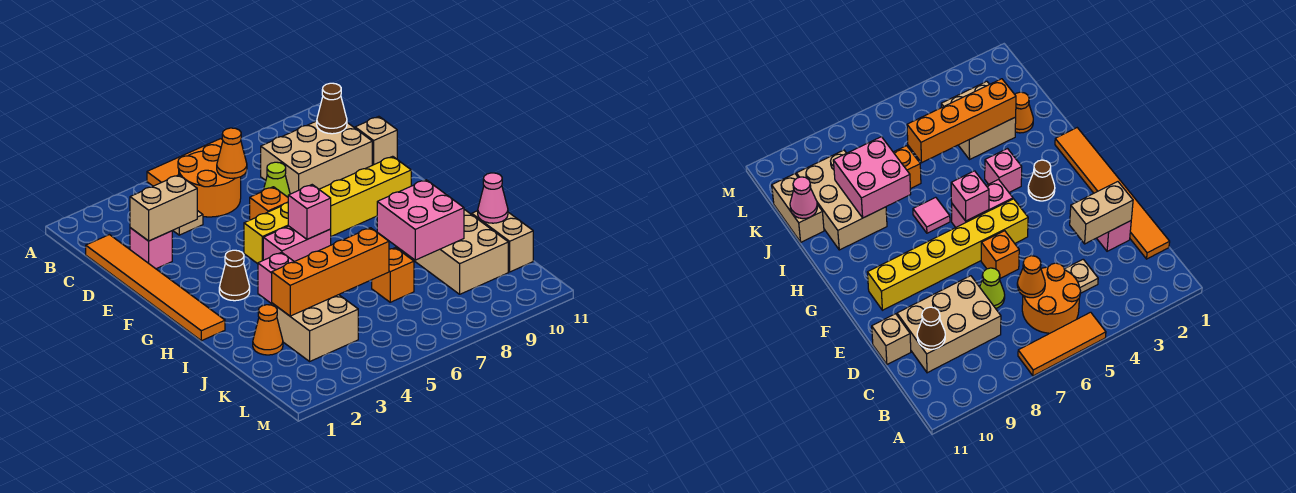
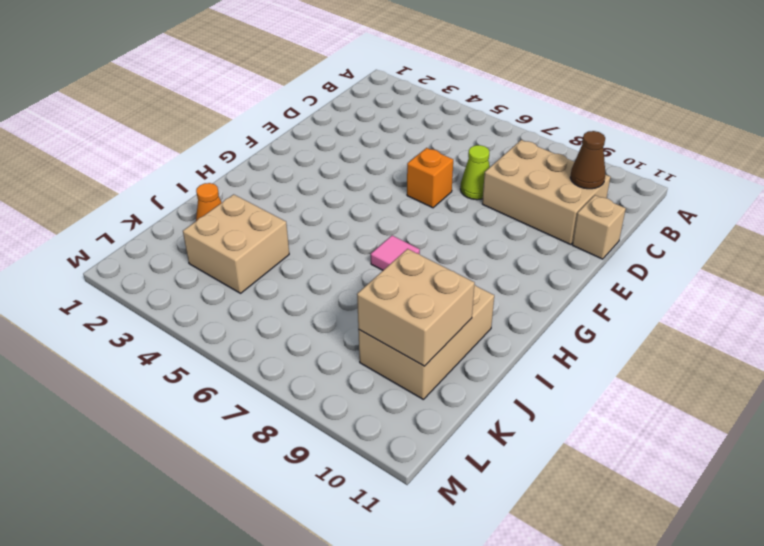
tan 2x2 brick [357,249,475,366] -> pink 2x2 brick [377,180,464,260]
none -> orange 1x3 tile [147,139,223,186]
none -> orange 2x2 round brick [178,145,241,217]
none -> orange 1x6 tile [86,235,225,341]

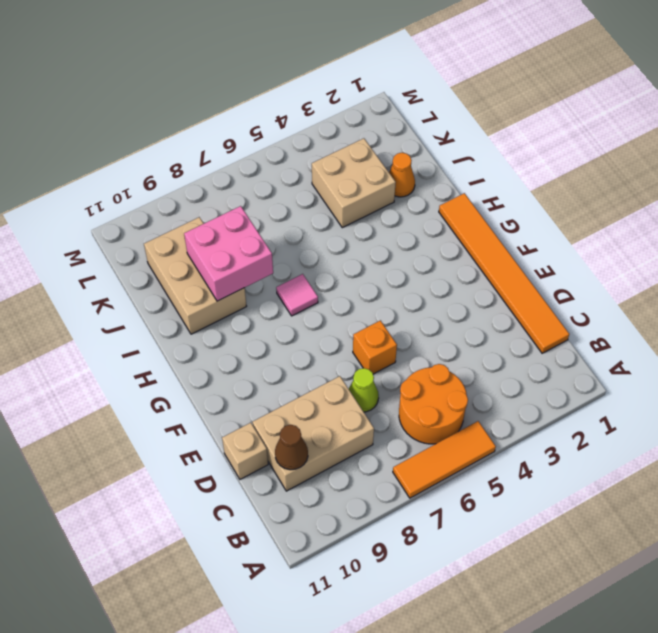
none -> tan 1x1 plate [173,211,203,235]
none -> pink 1x1 brick [130,228,172,269]
none -> yellow 1x6 brick [244,156,411,264]

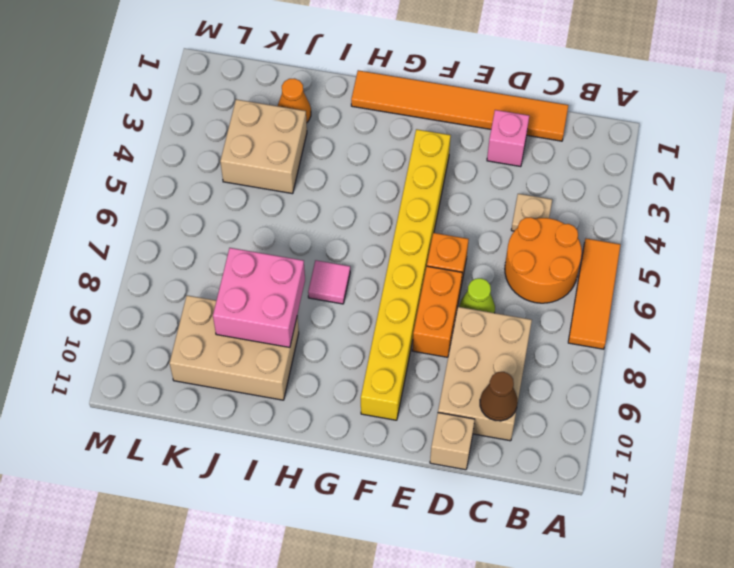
orange 1x2 brick [412,266,462,357] -> none
yellow 1x8 brick [361,129,451,420] -> yellow 1x6 brick [244,156,411,264]
none -> brown 1x1 cone [219,250,250,301]
none -> pink 1x2 brick [263,226,331,262]
none -> pink 1x1 brick [258,252,294,304]

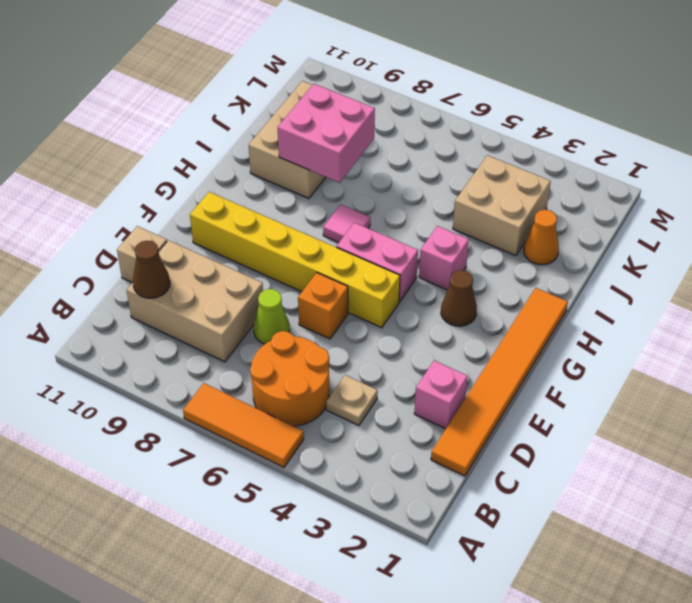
none -> orange 1x1 brick [372,248,414,302]
none -> tan 1x2 brick [472,211,533,272]
none -> orange 1x1 cone [217,128,247,178]

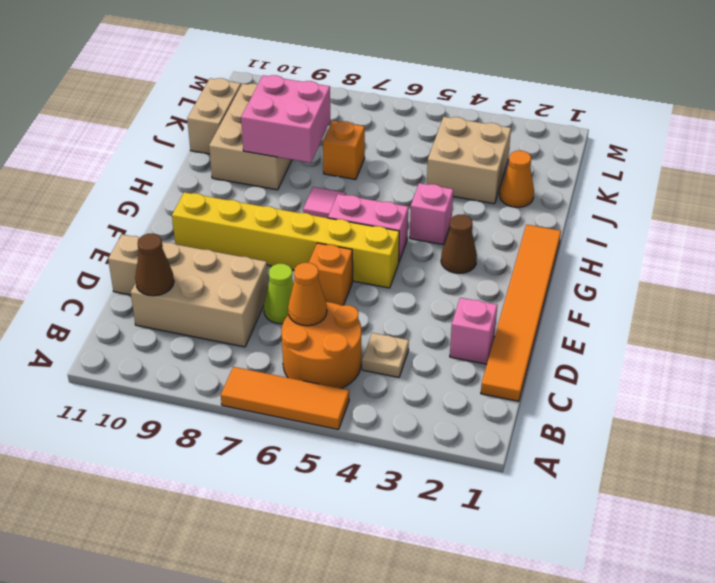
none -> tan 1x2 brick [130,175,197,241]
none -> pink 1x1 brick [288,185,331,239]
none -> orange 1x4 brick [272,228,389,316]

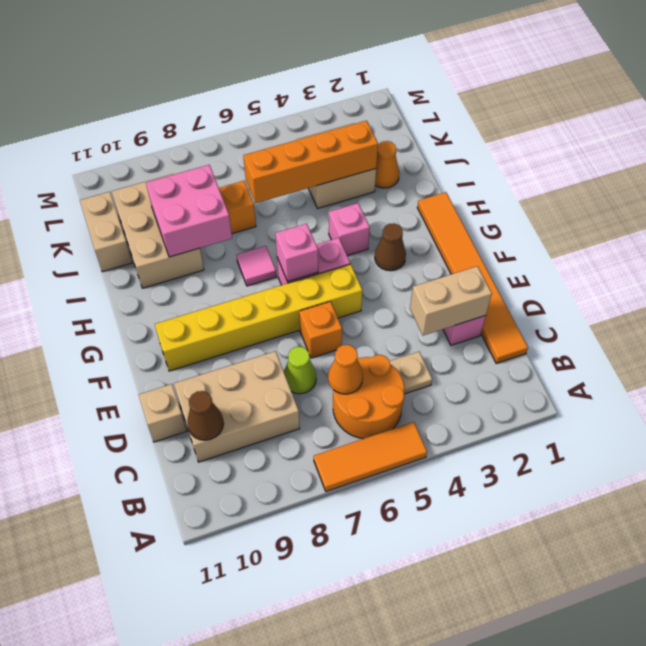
none -> pink 1x1 cone [478,173,508,223]

